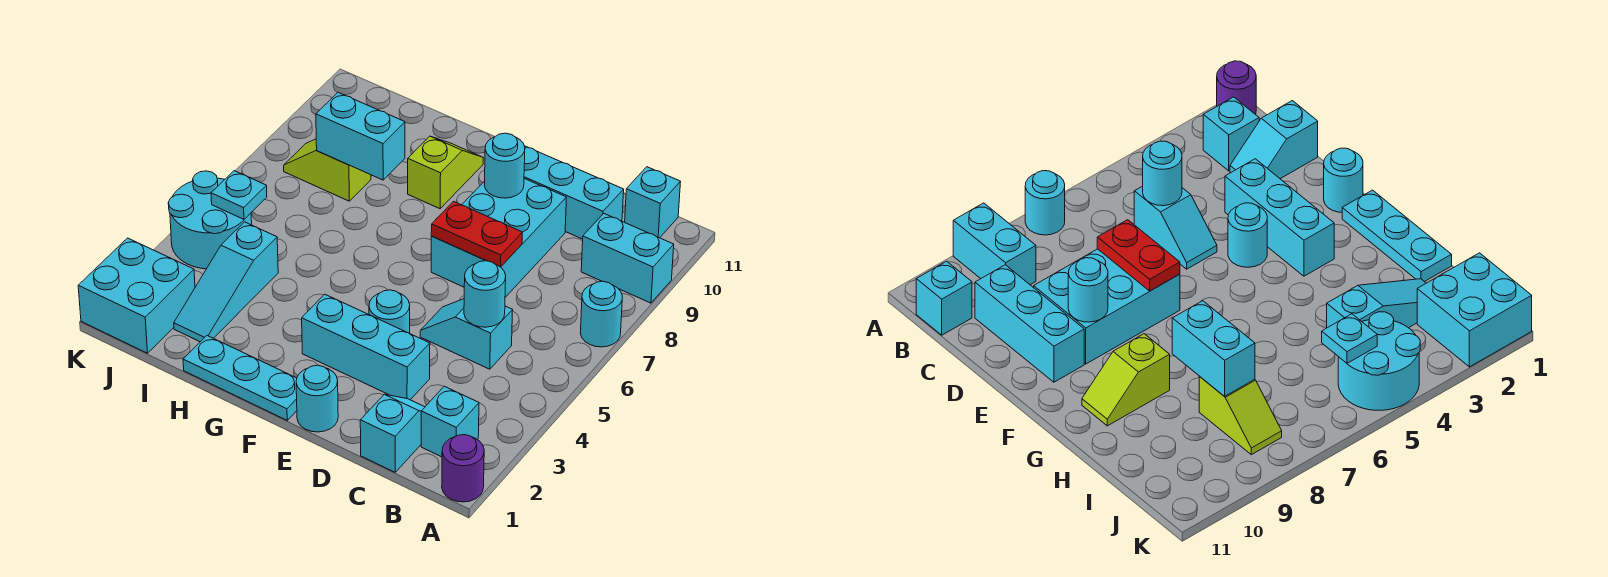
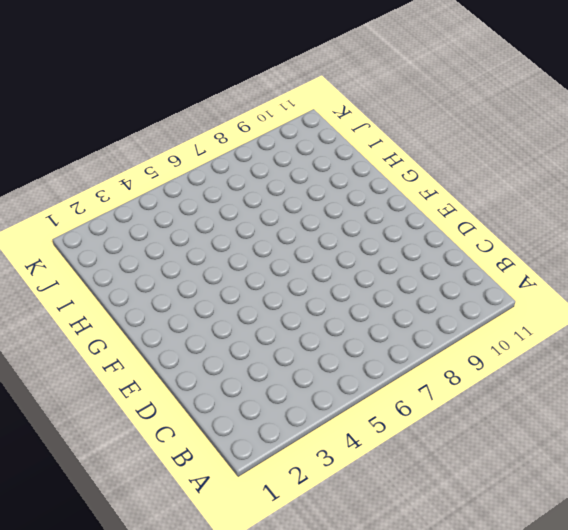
none -> purple 1x1 round brick [442,435,484,502]
none -> cyan 1x1 round brick [580,281,622,347]
none -> cyan 1x2 brick [581,214,674,303]

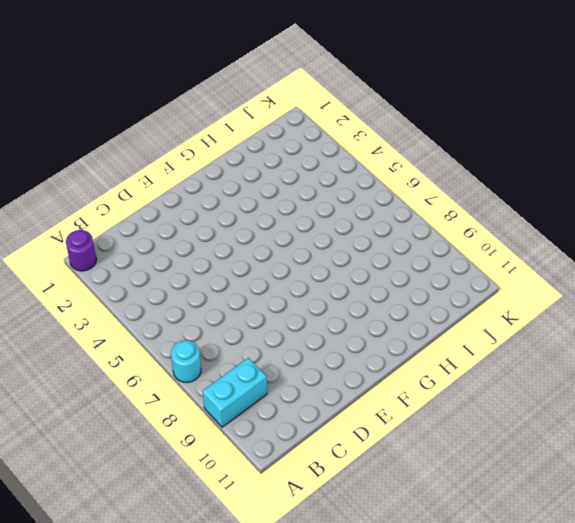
none -> cyan 1x1 brick [421,386,479,457]
none -> cyan 1x1 brick [625,167,680,238]
none -> cyan 1x2 slope [360,394,425,472]

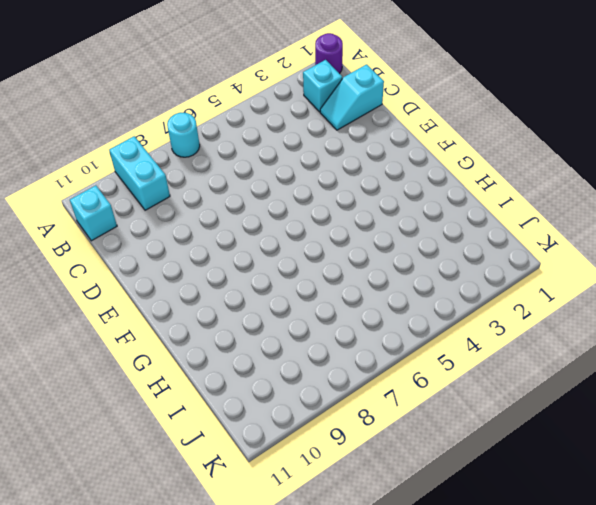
none -> cyan 1x2 slope [420,299,513,369]
none -> cyan 1x3 brick [524,146,624,239]
none -> cyan 1x3 brick [302,294,430,400]

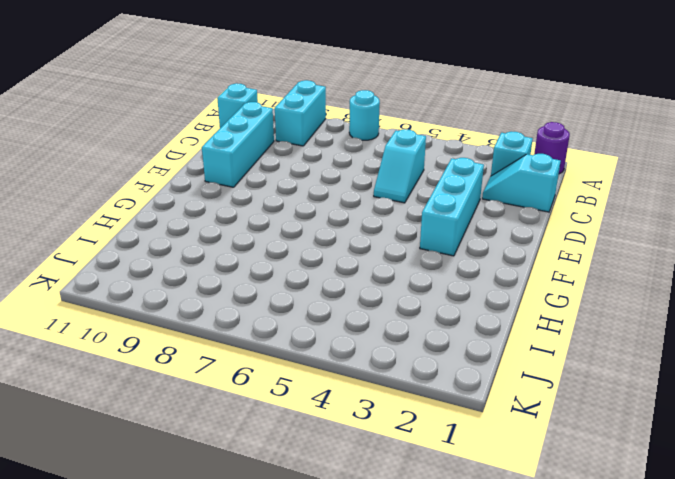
none -> cyan 2x3 brick [431,179,567,297]
none -> cyan 1x1 round brick [296,365,338,432]
none -> cyan 1x1 round brick [369,290,410,334]

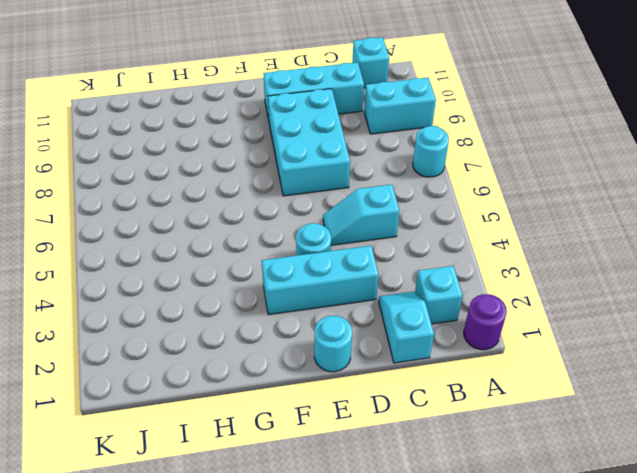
none -> cyan 1x3 plate [183,336,297,420]
none -> lime 1x2 slope [408,136,483,209]
none -> cyan 1x3 slope [174,222,278,342]

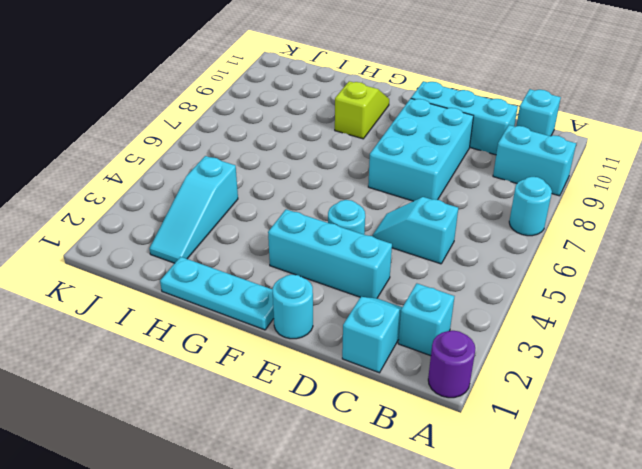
none -> lime 1x2 slope [284,139,371,201]
none -> cyan 2x2 brick [78,238,195,353]
none -> cyan 2x2 round brick [168,171,252,269]

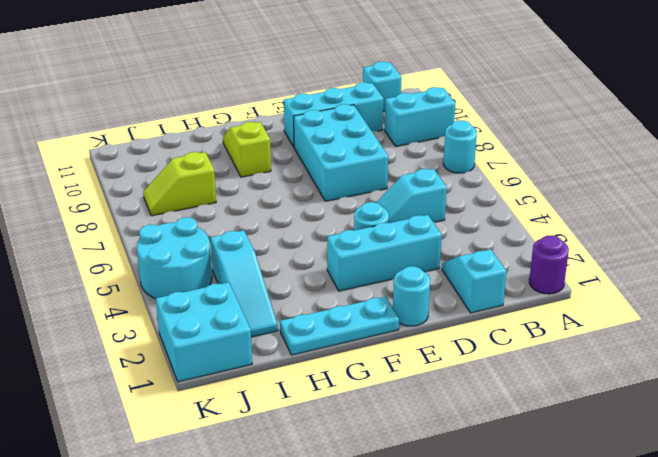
none -> cyan 1x1 brick [421,386,479,457]
none -> cyan 1x1 round brick [464,261,506,327]
none -> red 1x2 plate [431,202,522,267]

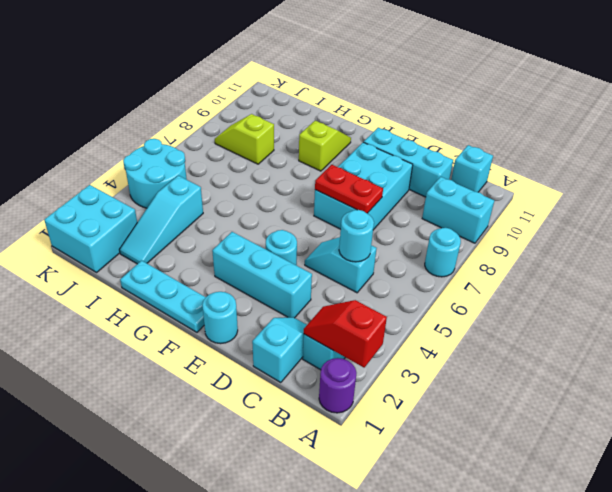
red 1x2 slope [304,300,387,367] -> none
none -> cyan 1x1 round brick [485,133,525,198]
none -> cyan 1x2 brick [316,92,405,180]
none -> cyan 1x1 plate [211,171,267,219]

